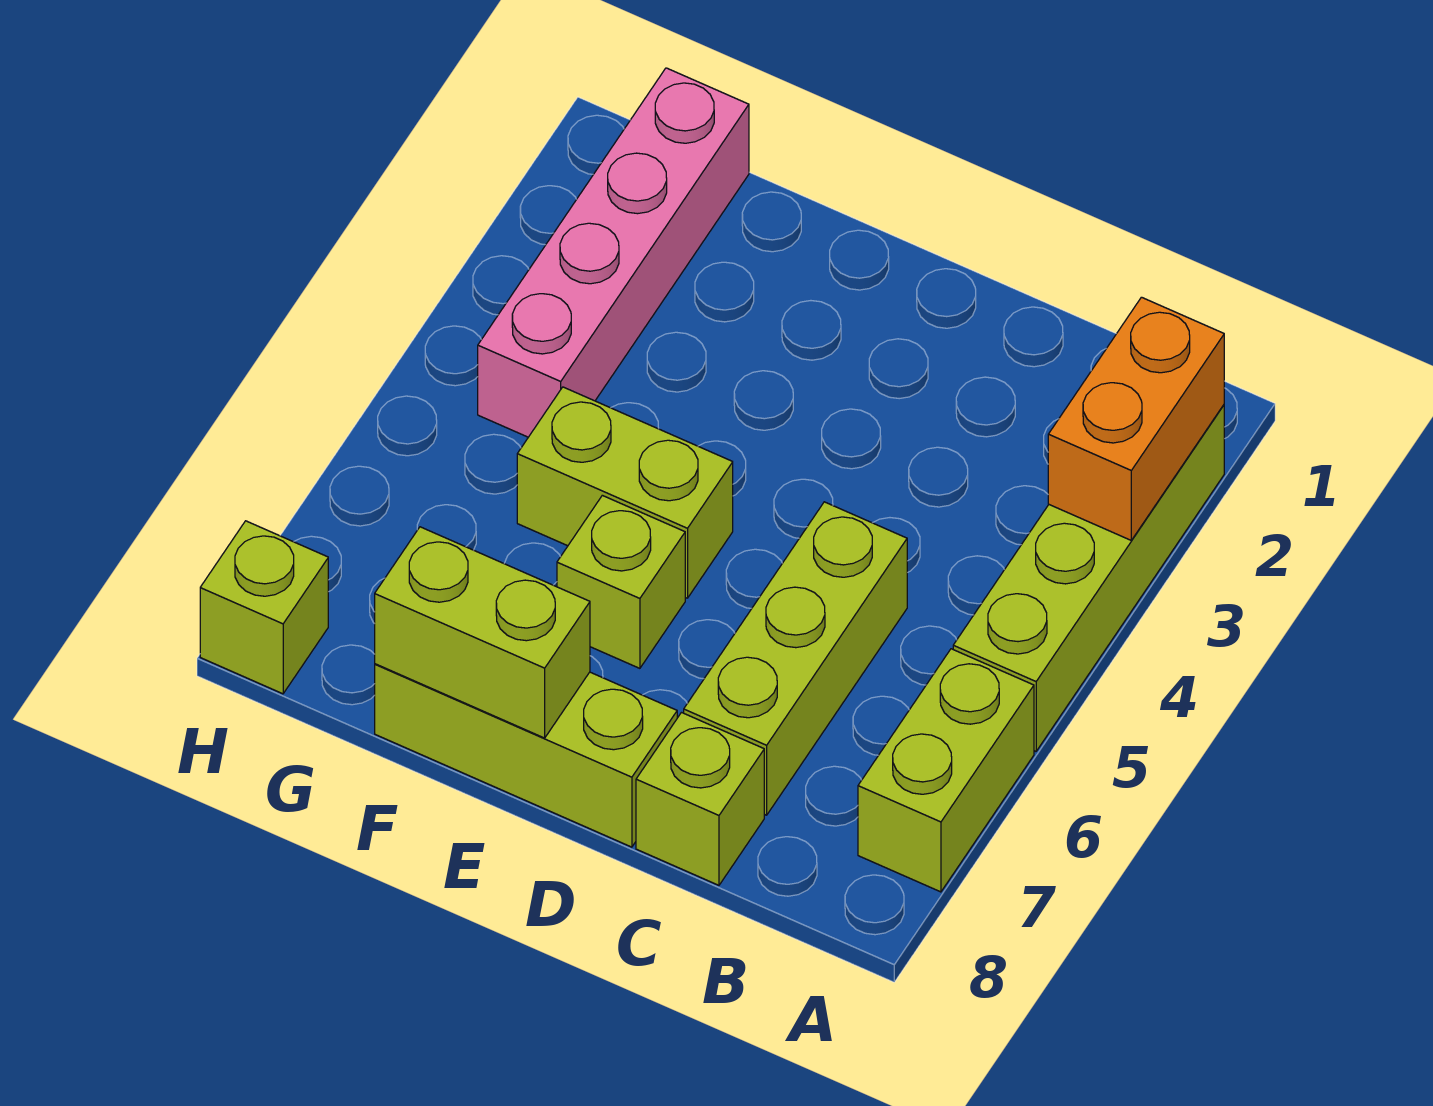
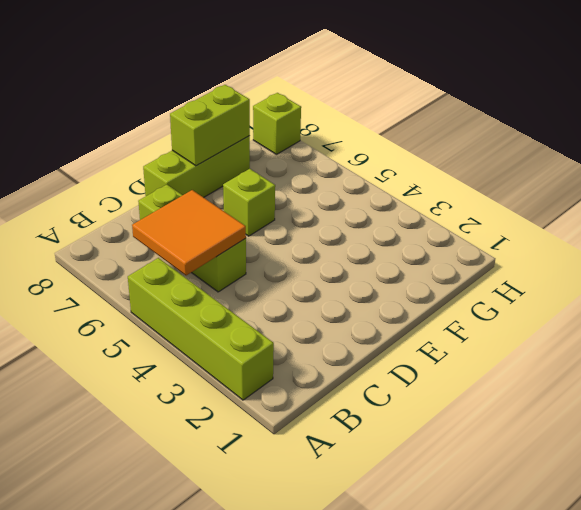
orange 2x2 tile [132,190,246,275] -> none
none -> lime 1x2 brick [858,649,1034,892]
none -> lime 1x1 brick [636,713,764,885]

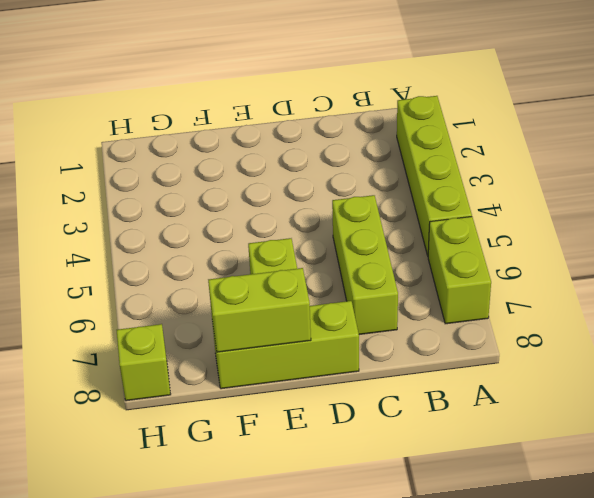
none -> lime 1x1 brick [636,713,764,885]
none -> lime 1x2 brick [517,387,733,598]

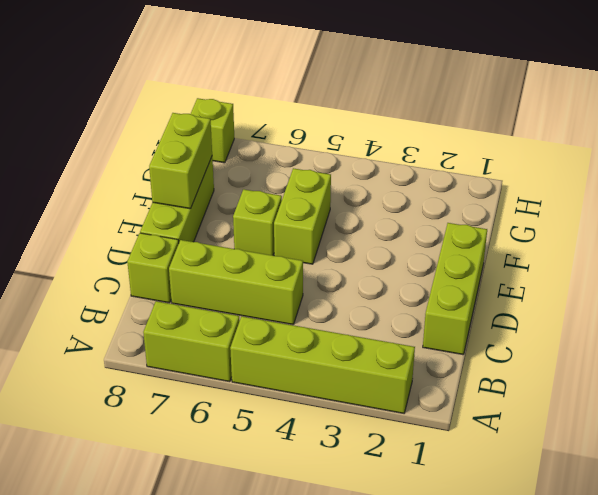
lime 1x3 brick [423,223,487,355] -> none
none -> pink 1x4 brick [478,68,749,437]
none -> orange 1x2 brick [1048,297,1224,540]

